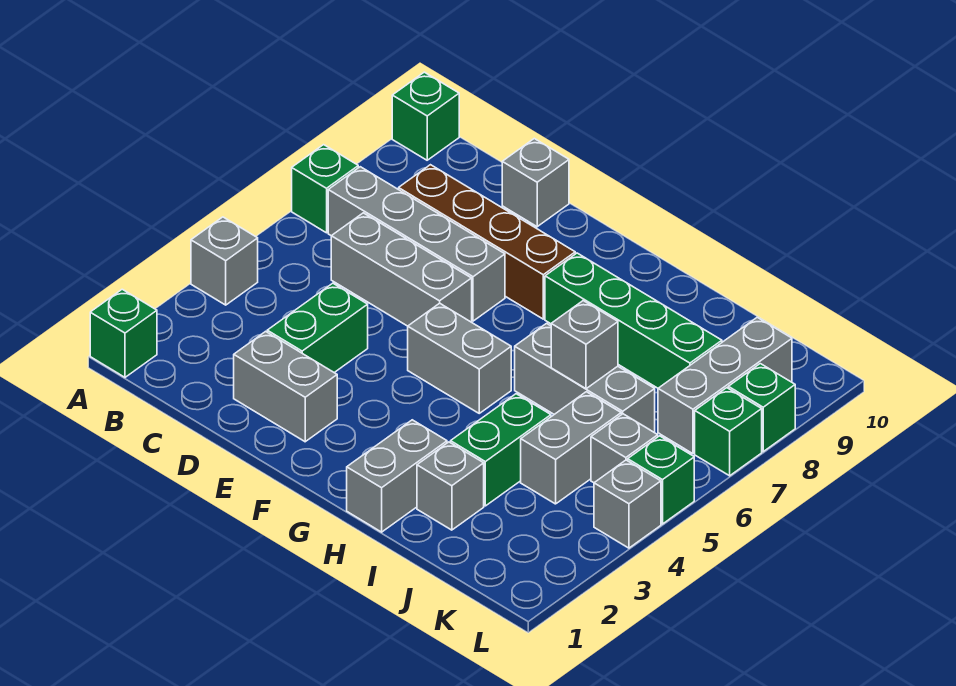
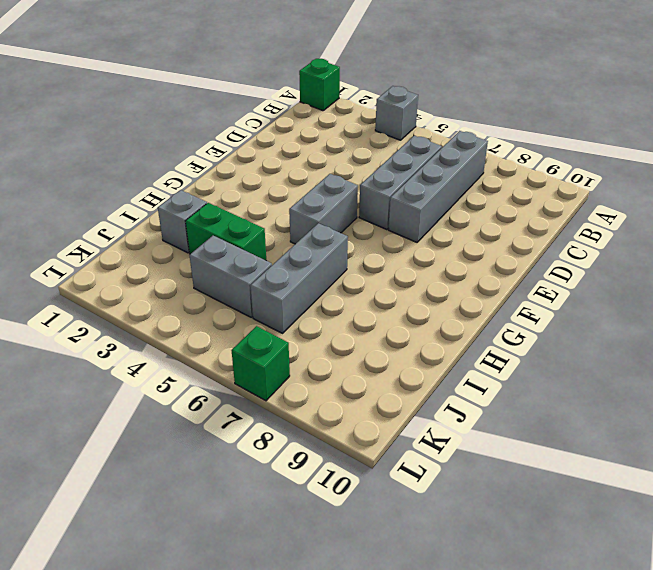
none -> green 1x1 brick [292,145,358,233]
none -> green 1x1 brick [392,72,459,160]
none -> brown 1x4 brick [399,165,575,319]

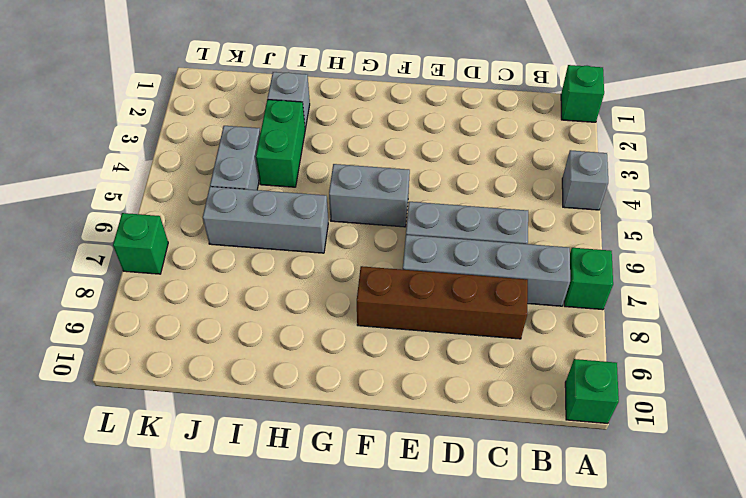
none -> grey 1x2 brick [234,331,337,442]
none -> green 1x2 brick [267,283,368,372]
none -> grey 1x1 brick [502,139,569,227]

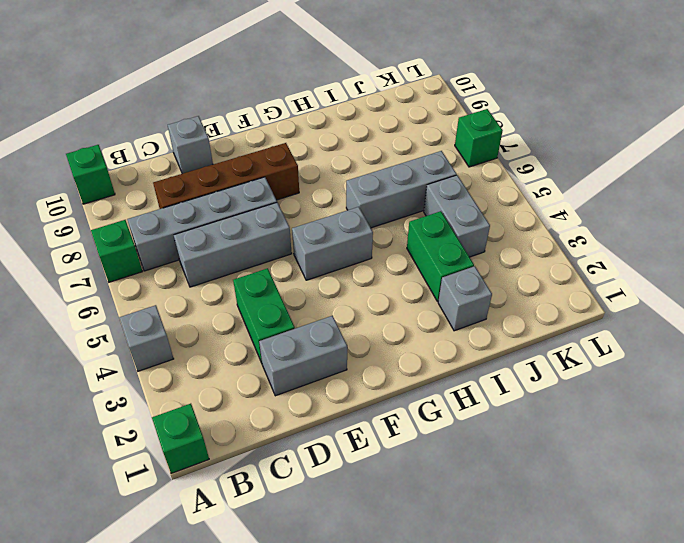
none -> green 1x4 brick [545,253,722,388]
none -> grey 1x2 brick [347,420,447,532]
none -> grey 1x1 brick [591,414,658,483]

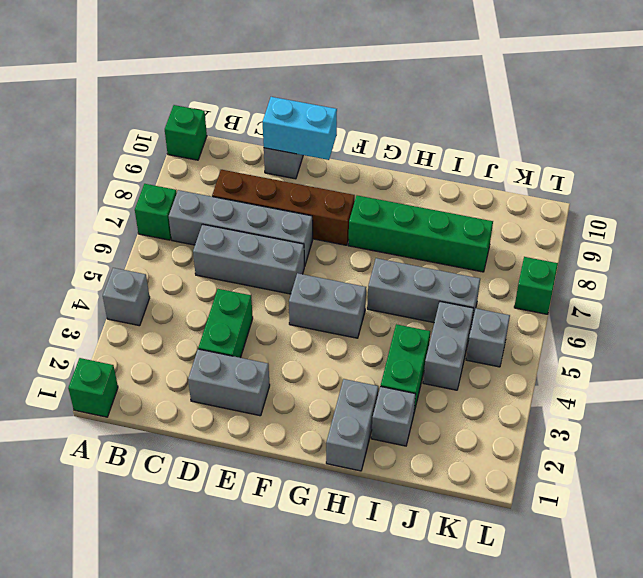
cyan 1x2 brick [263,97,337,160] -> none
none -> grey 1x3 brick [658,317,792,454]
none -> grey 1x1 brick [594,460,661,548]
none -> green 1x1 brick [628,436,694,524]

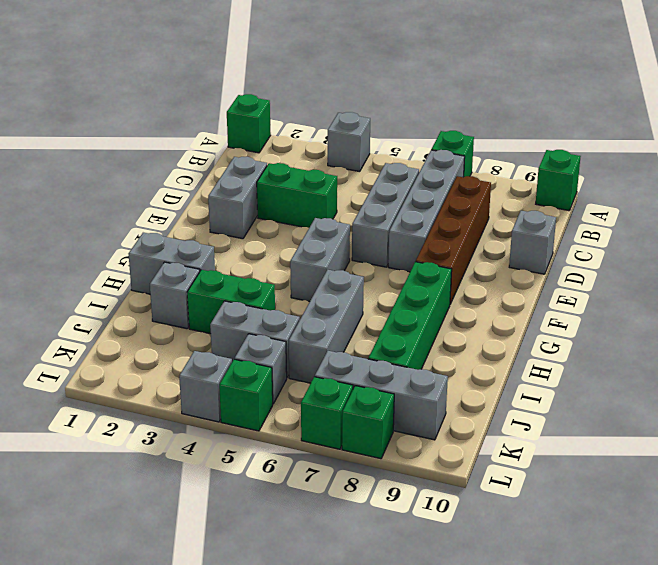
none -> grey 1x1 brick [551,301,618,389]

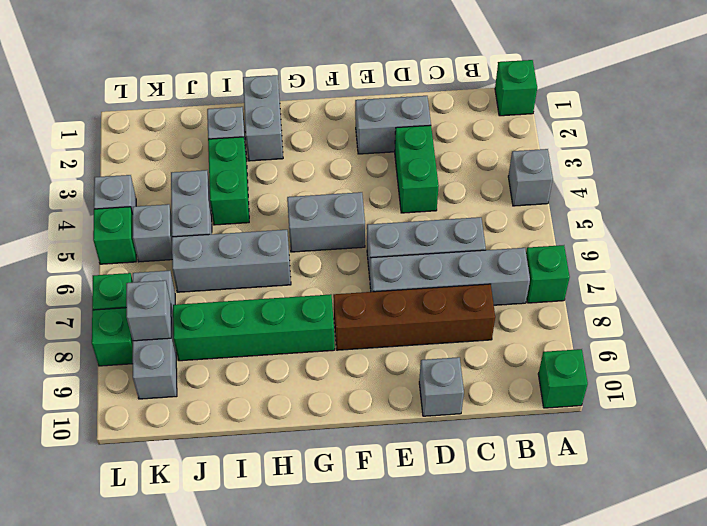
grey 1x1 brick [126,280,171,341] -> grey 1x1 brick moved to [551,301,618,389]

